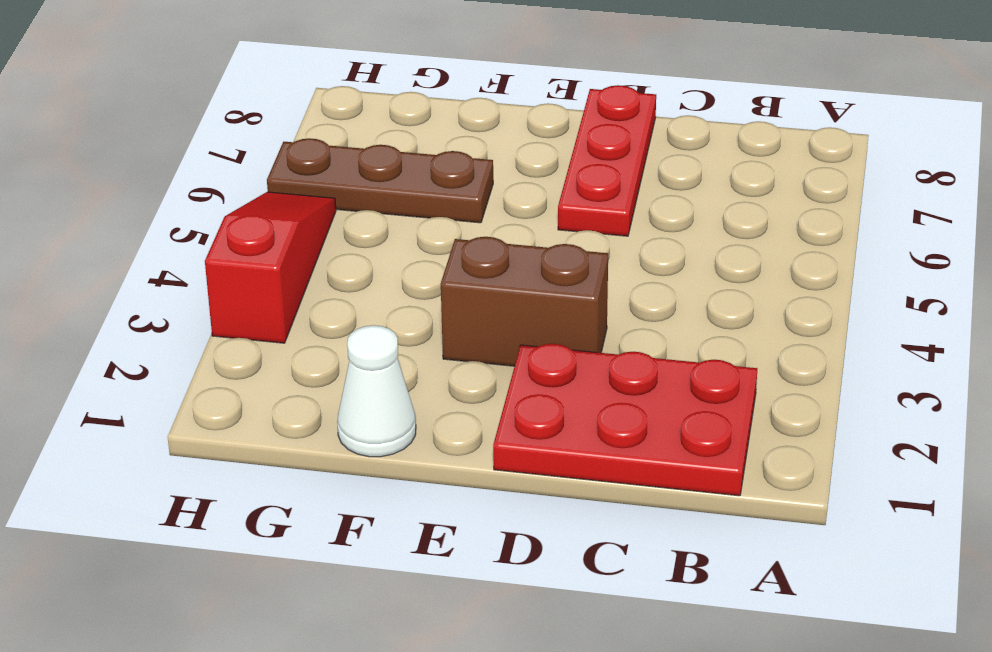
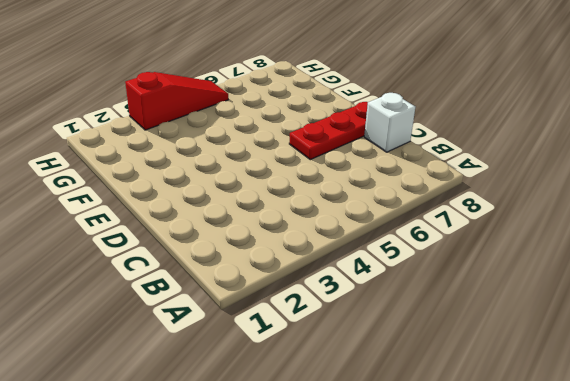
white 1x1 brick [364,93,415,152] -> none
none -> red 2x3 plate [493,344,757,496]
none -> brown 1x2 brick [441,237,608,366]

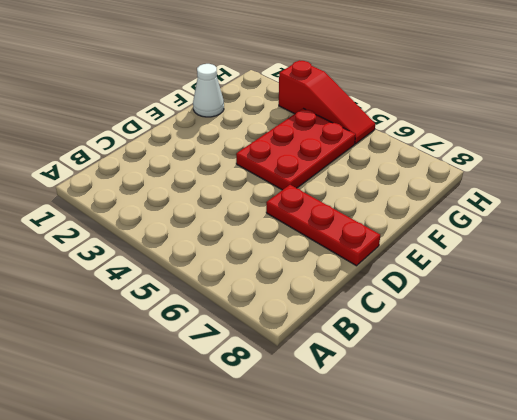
red 2x3 plate [236,108,356,190] -> red 2x3 plate moved to [493,344,757,496]
none -> brown 1x2 brick [441,237,608,366]
none -> brown 1x3 plate [267,138,493,223]

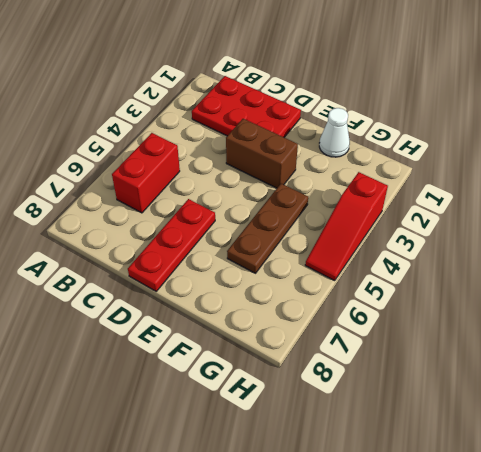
red 1x2 brick [112,133,180,213] -> none
brown 1x3 plate [227,184,308,273] -> brown 1x3 plate turned to [267,138,493,223]

